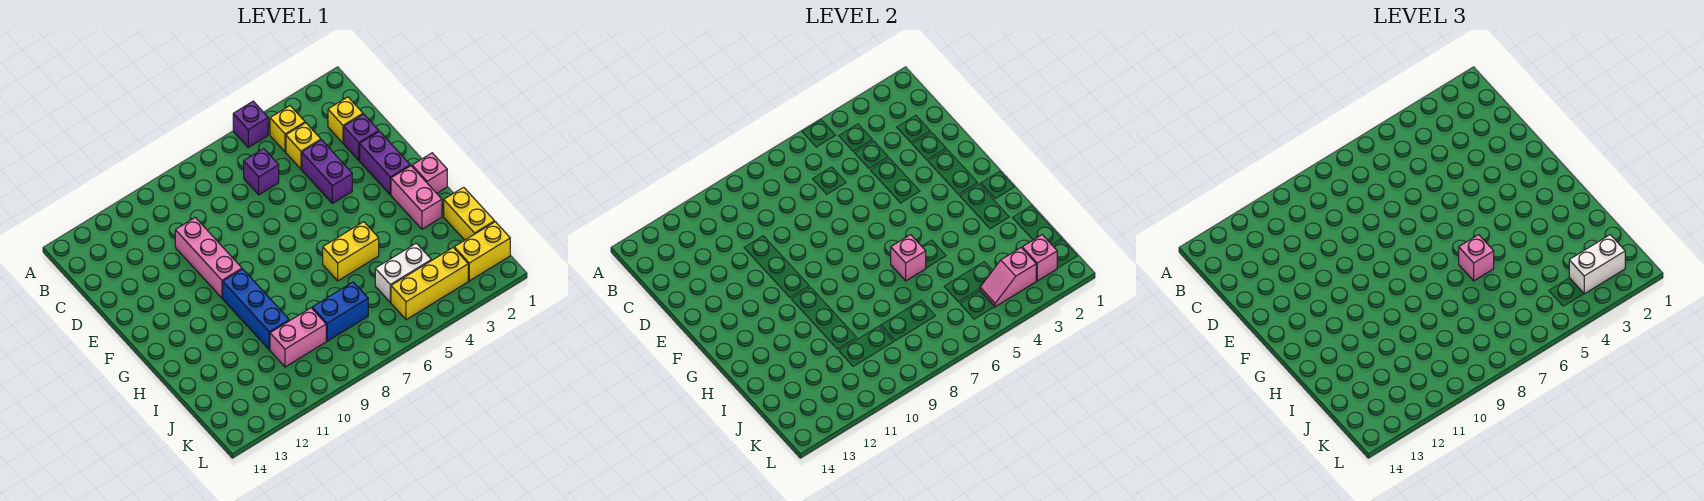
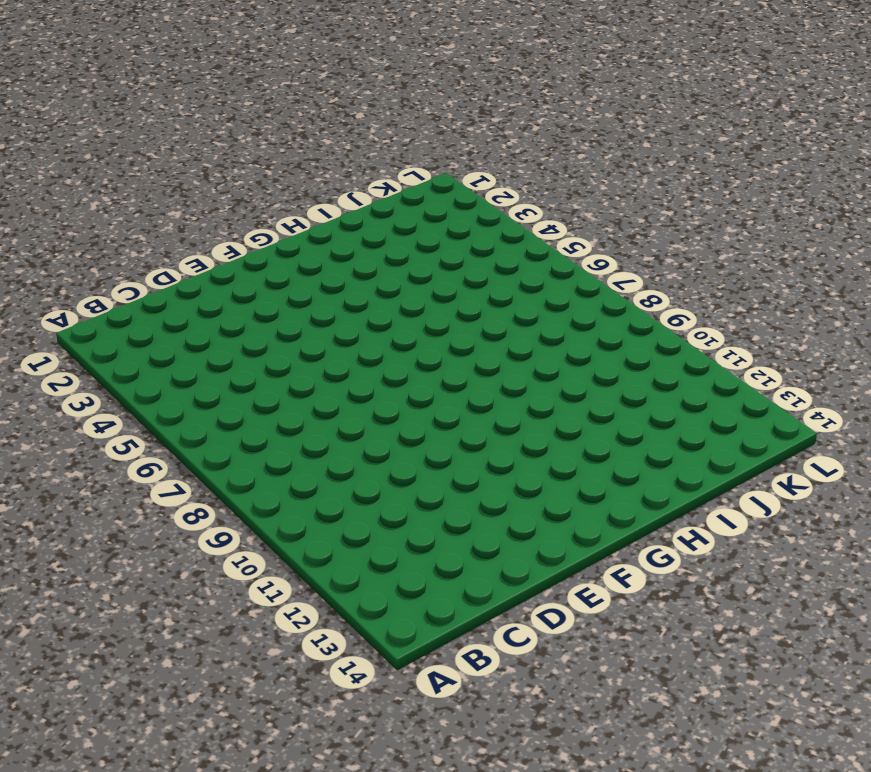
none -> purple 1x1 brick [233,101,268,147]
none -> yellow 1x1 brick [270,106,305,152]
none -> yellow 1x1 brick [328,97,363,143]

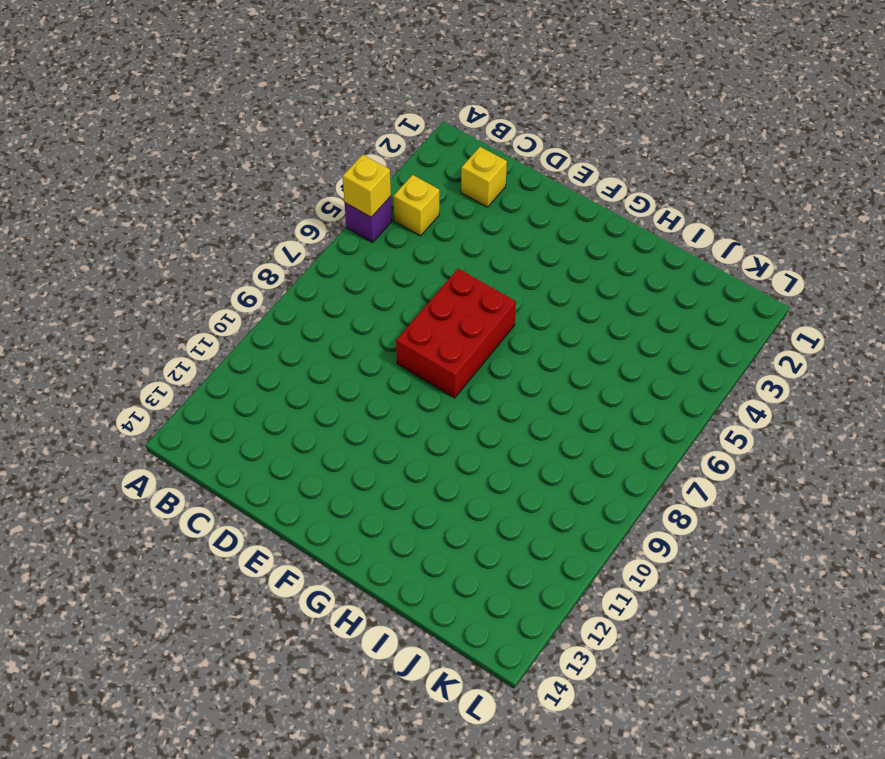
yellow 1x1 brick [343,155,391,217] -> yellow 1x1 brick moved to [286,123,321,169]
red 2x3 brick [396,269,516,398] -> none
none -> purple 1x1 brick [244,149,279,195]
none -> purple 1x1 brick [344,114,379,160]
none -> purple 1x2 brick [302,140,352,203]

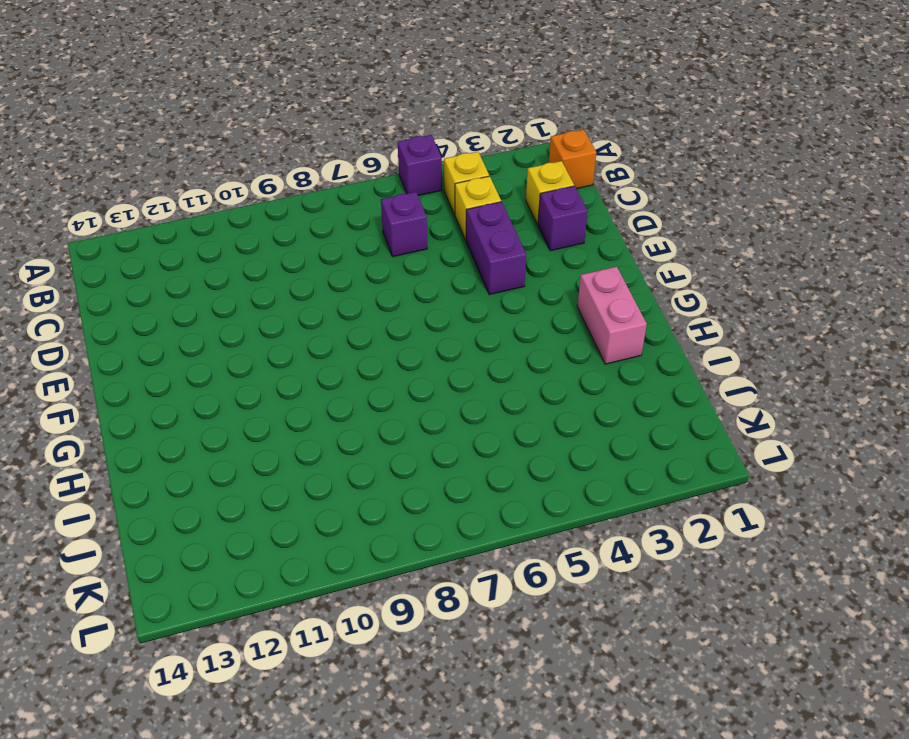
orange 1x1 brick [549,130,596,189] -> none
none -> pink 1x3 brick [175,217,242,298]
none -> purple 1x2 brick [360,131,410,195]
none -> pink 1x1 brick [412,153,447,193]

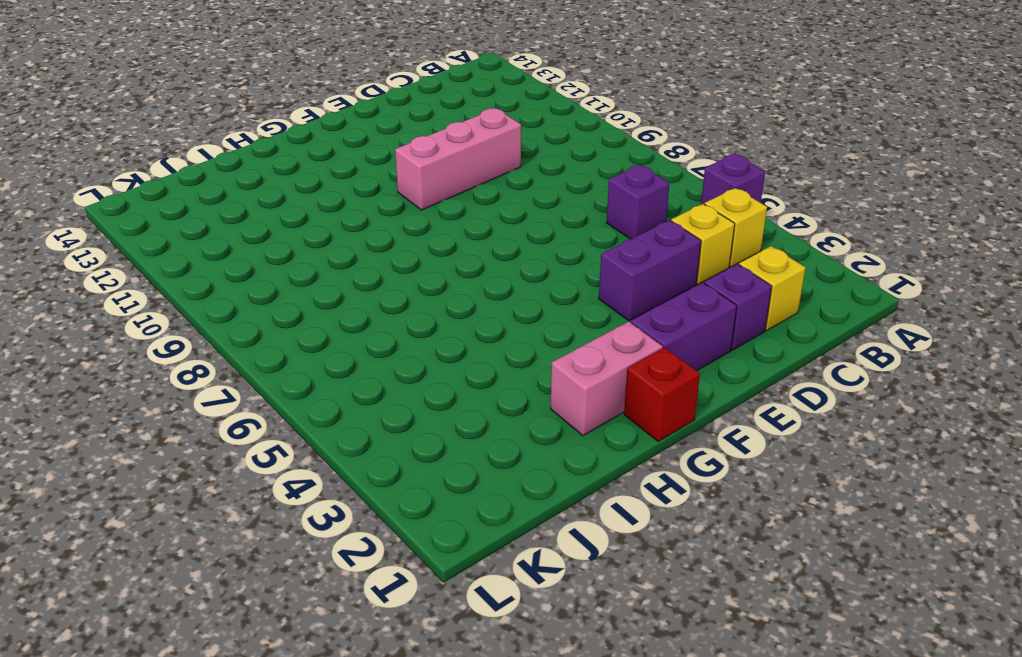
red 1x1 brick [624,347,700,441] -> pink 1x1 brick [412,153,447,193]
none -> blue 1x3 brick [223,269,289,350]
none -> yellow 1x2 brick [323,222,379,281]
none -> yellow 1x2 brick [444,187,495,240]

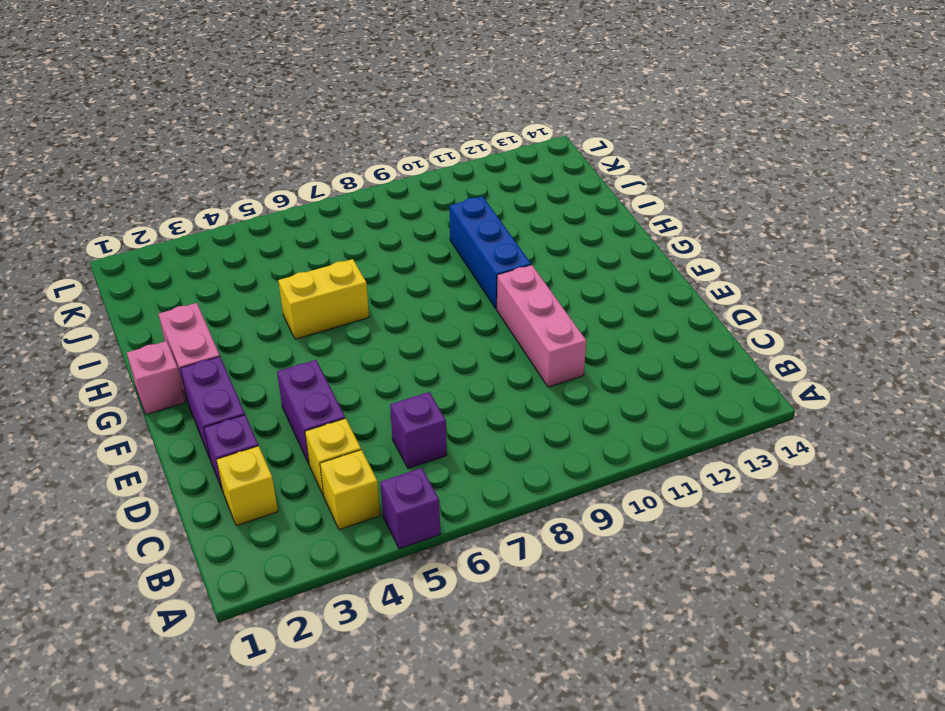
none -> yellow 1x2 brick [444,187,495,240]
none -> white 1x2 brick [375,243,431,302]
none -> blue 1x2 brick [312,282,368,341]

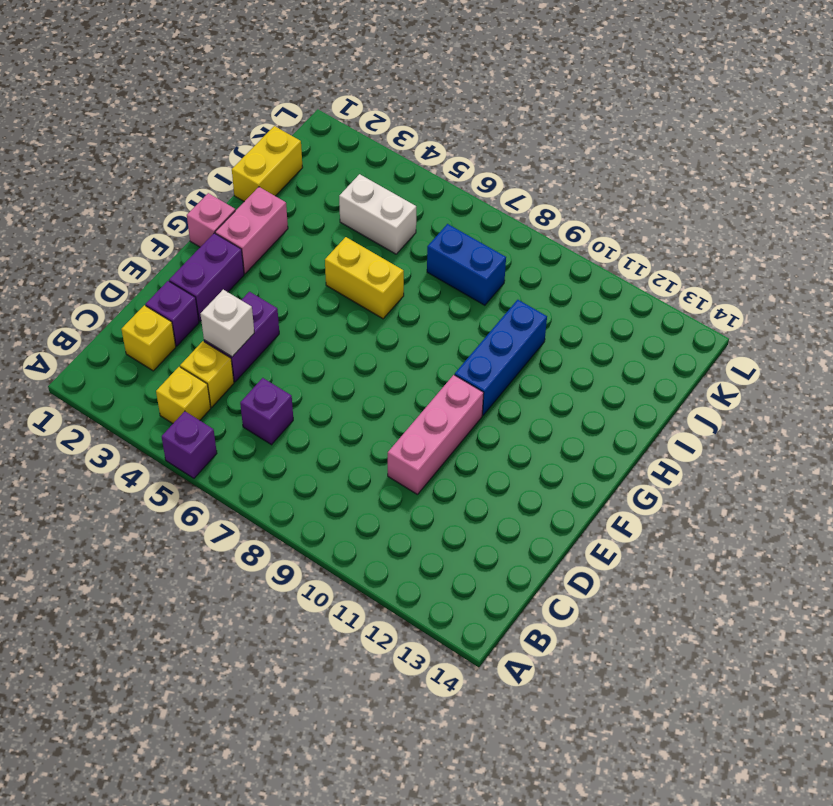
white 1x1 brick [201,290,254,357] -> none
none -> pink 1x2 brick [270,308,326,367]
none -> yellow 1x2 brick [454,222,510,281]
none -> yellow 1x3 brick [391,248,468,320]

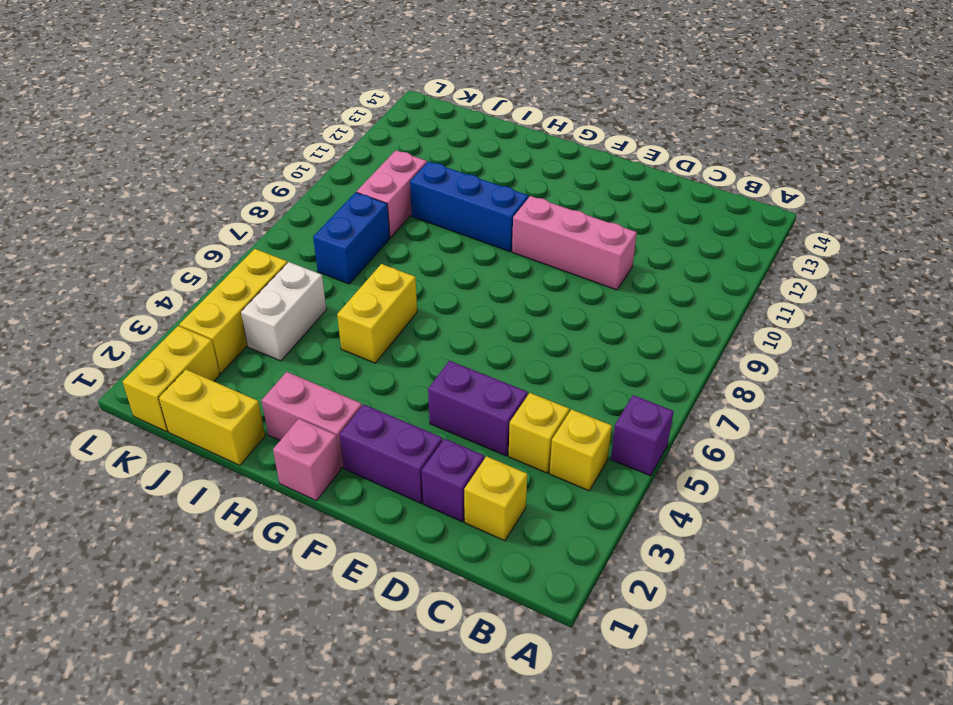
none -> purple 1x1 brick [244,149,279,195]
none -> pink 1x1 brick [891,235,926,281]
none -> pink 1x1 brick [1022,235,1057,281]

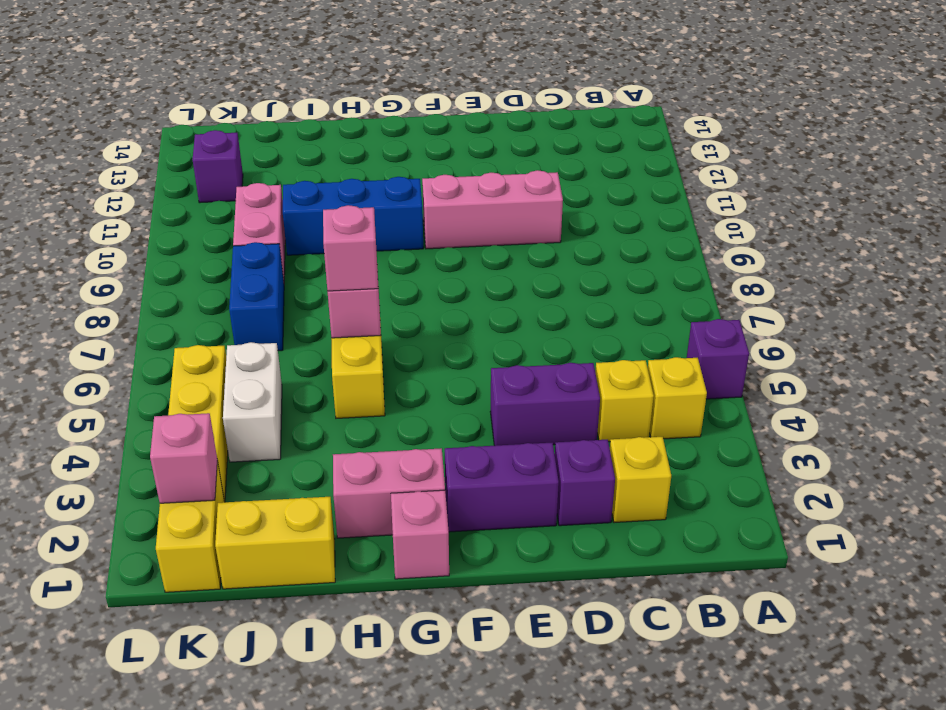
purple 1x1 brick [193,130,243,203] -> purple 1x1 brick moved to [244,149,279,195]
none -> pink 1x2 slope [980,248,1036,307]
none -> white 1x2 brick [1569,235,1625,294]

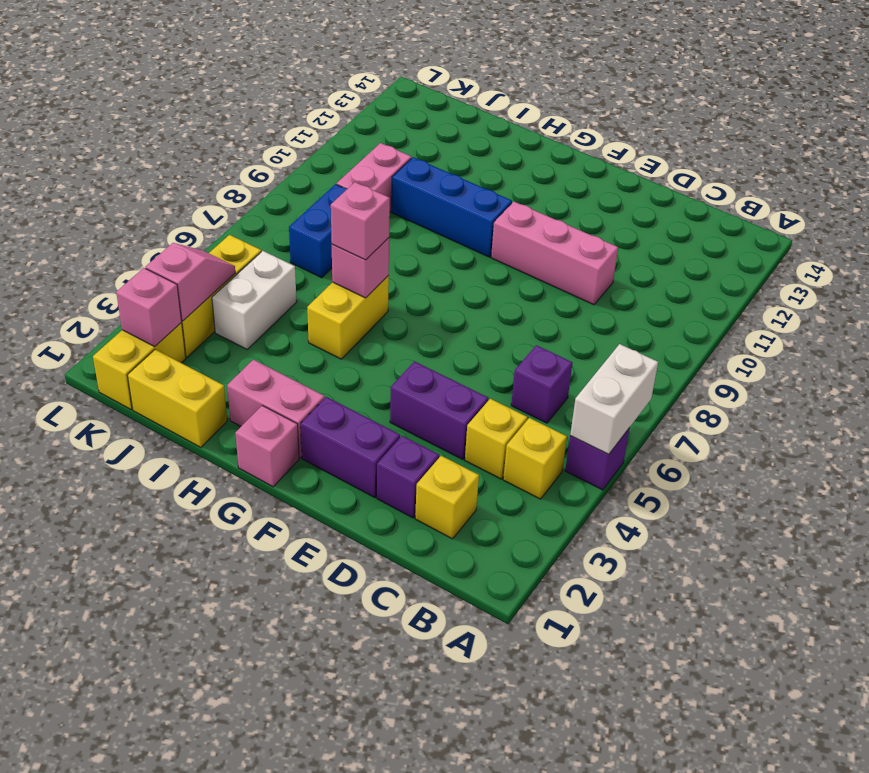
white 1x2 brick [570,344,658,454] -> white 1x2 brick moved to [1569,235,1625,294]

